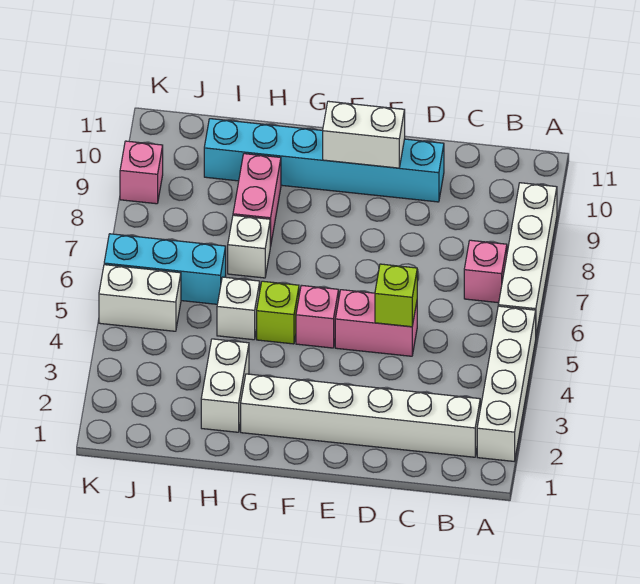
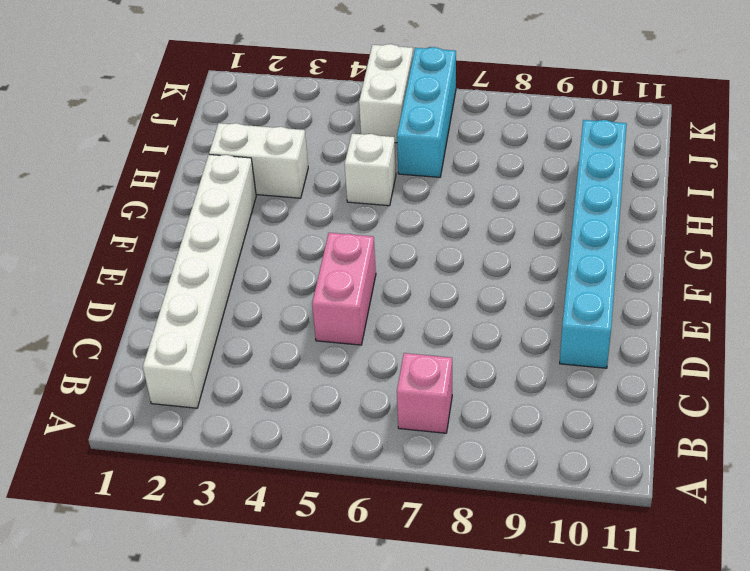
none -> white 1x4 brick [477,306,536,461]
none -> white 1x4 brick [498,183,557,335]
none -> pink 1x1 brick [296,285,339,348]

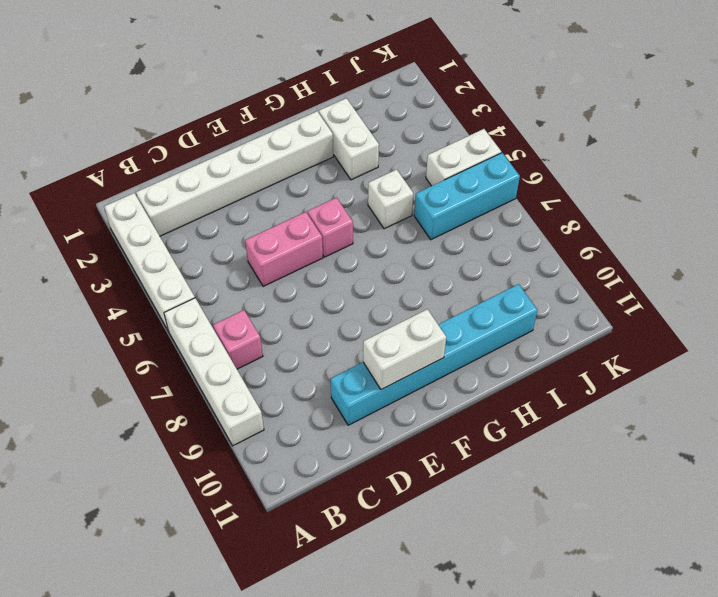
none -> lime 1x1 brick [257,281,299,344]
none -> white 1x1 brick [228,215,270,278]
none -> pink 1x2 brick [233,154,281,247]

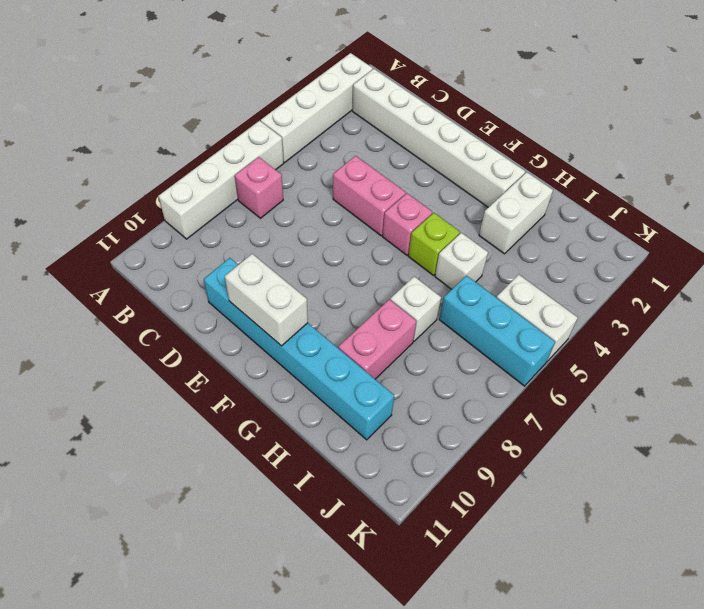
none -> pink 1x1 brick [120,141,163,204]
none -> lime 1x1 brick [375,264,417,327]

